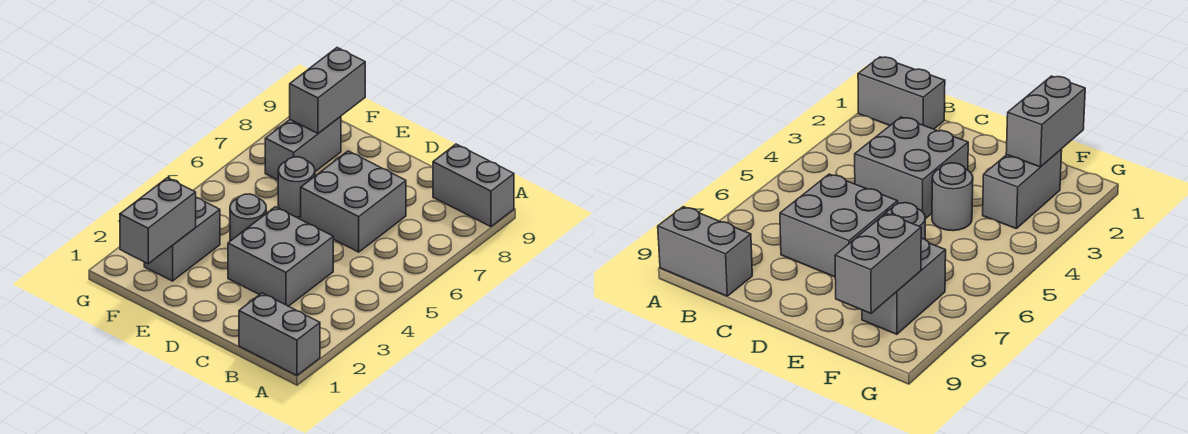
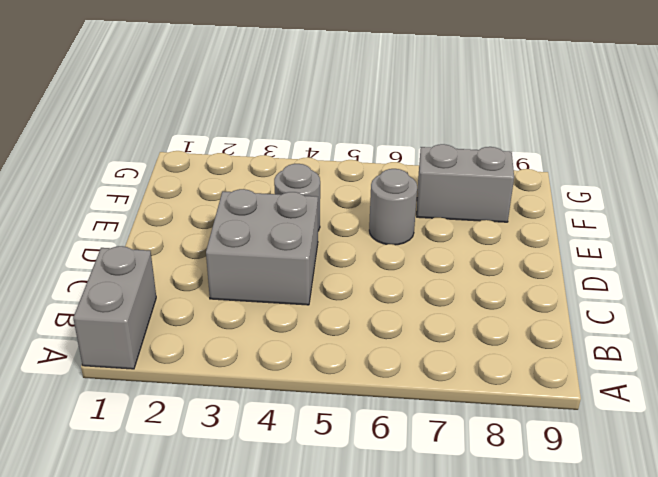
none -> grey 1x2 brick [433,144,514,227]
none -> grey 2x2 brick [301,151,406,252]

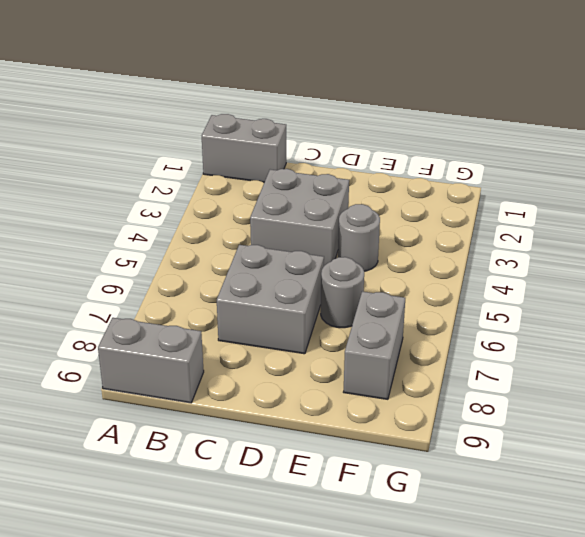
none -> grey 1x2 brick [144,198,220,281]
none -> grey 1x2 brick [120,178,196,264]

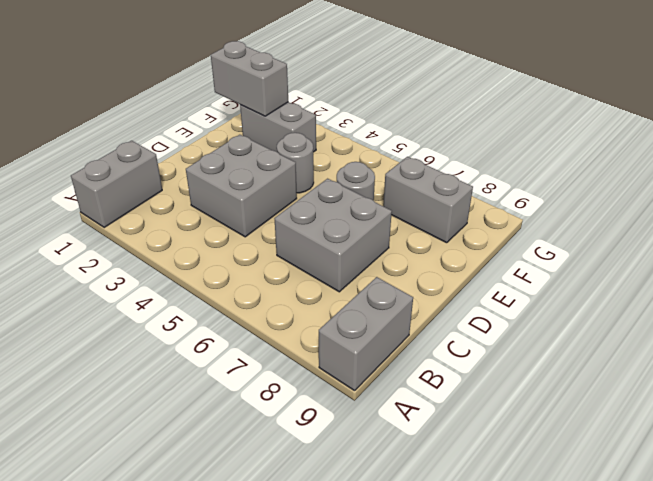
none -> grey 1x2 brick [290,48,365,133]

